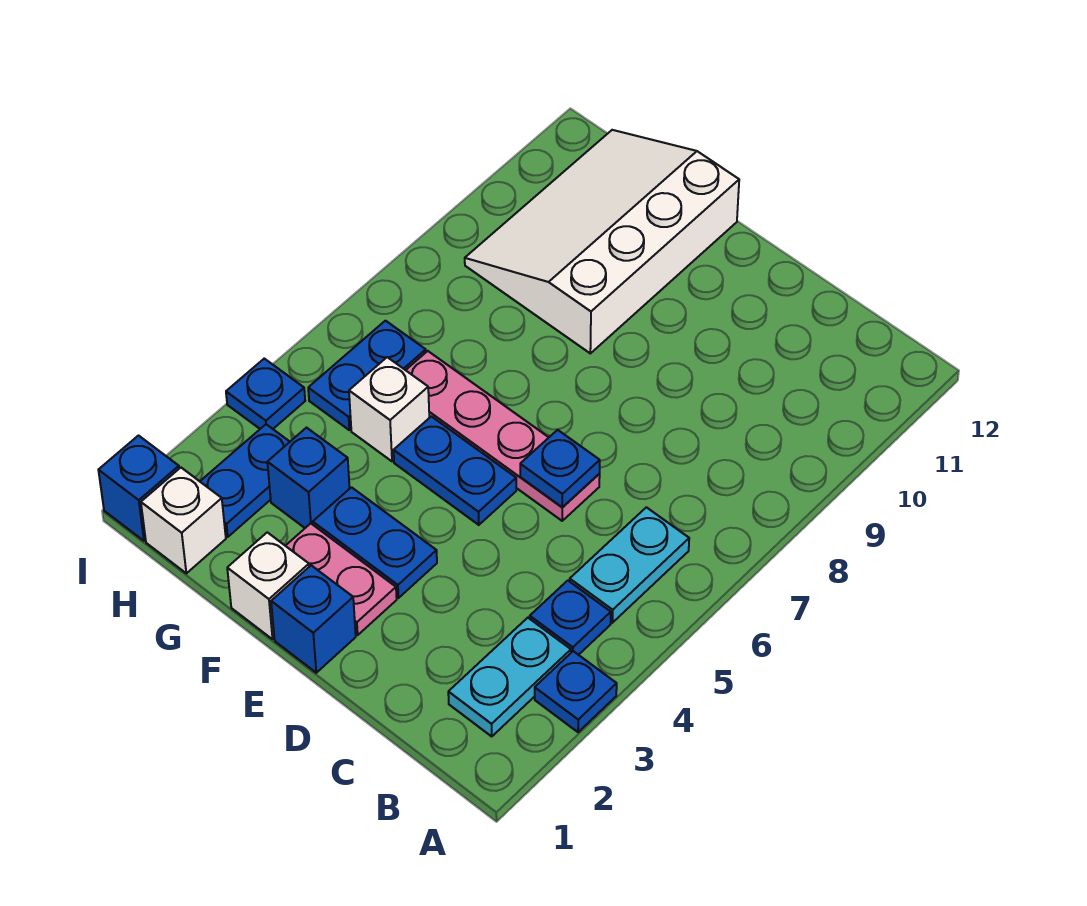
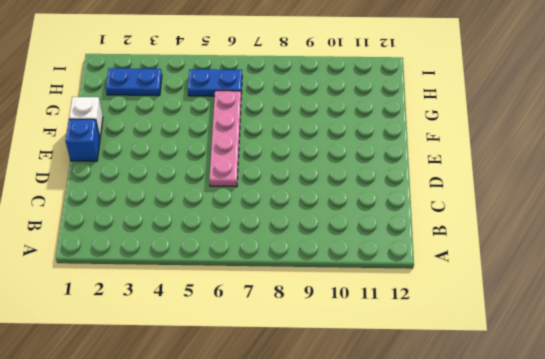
none -> blue 1x1 plate [535,651,617,732]
none -> cyan 1x2 plate [448,618,571,736]
none -> blue 1x1 plate [530,581,611,655]

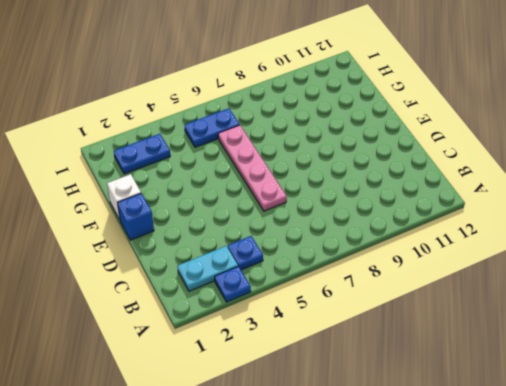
none -> cyan 1x2 plate [570,507,689,623]
none -> pink 1x2 plate [286,523,397,635]
none -> blue 1x2 plate [313,487,437,598]

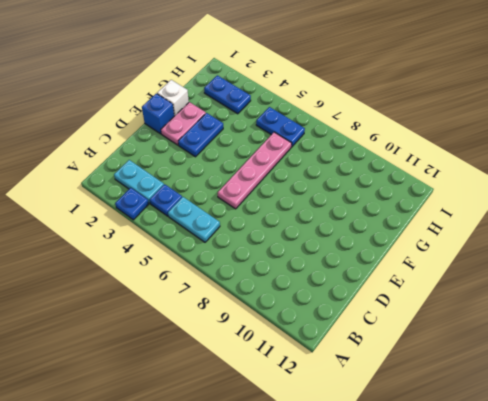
none -> blue 1x2 plate [394,416,516,525]
none -> white 3x4 slope [465,130,739,353]
none -> blue 1x1 brick [267,428,350,528]

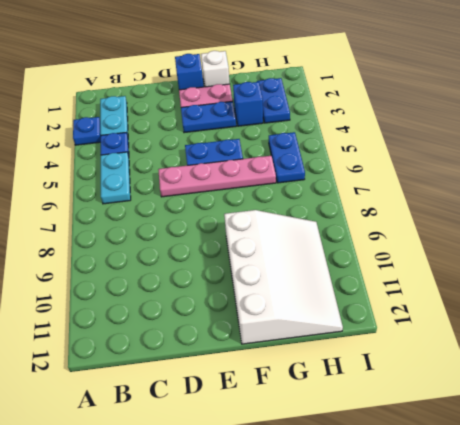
none -> white 1x1 brick [349,357,429,461]
none -> white 1x1 brick [141,468,226,573]
none -> blue 1x1 brick [98,436,179,541]

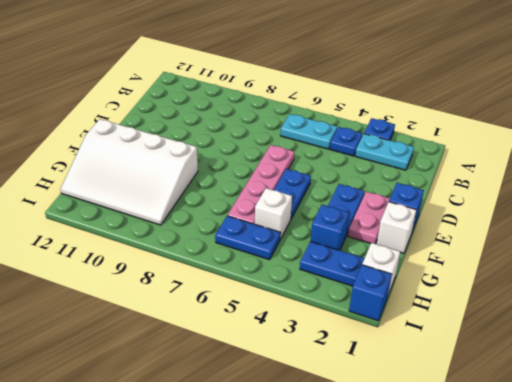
none -> blue 1x1 plate [226,359,305,429]
none -> blue 1x1 plate [520,430,600,507]

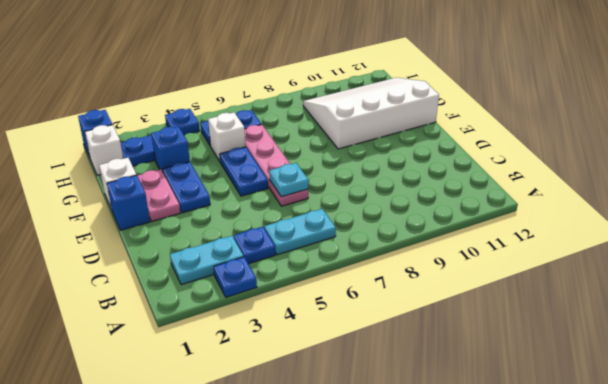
cyan 1x1 plate [269,163,309,197] -> blue 1x1 plate [520,430,600,507]

